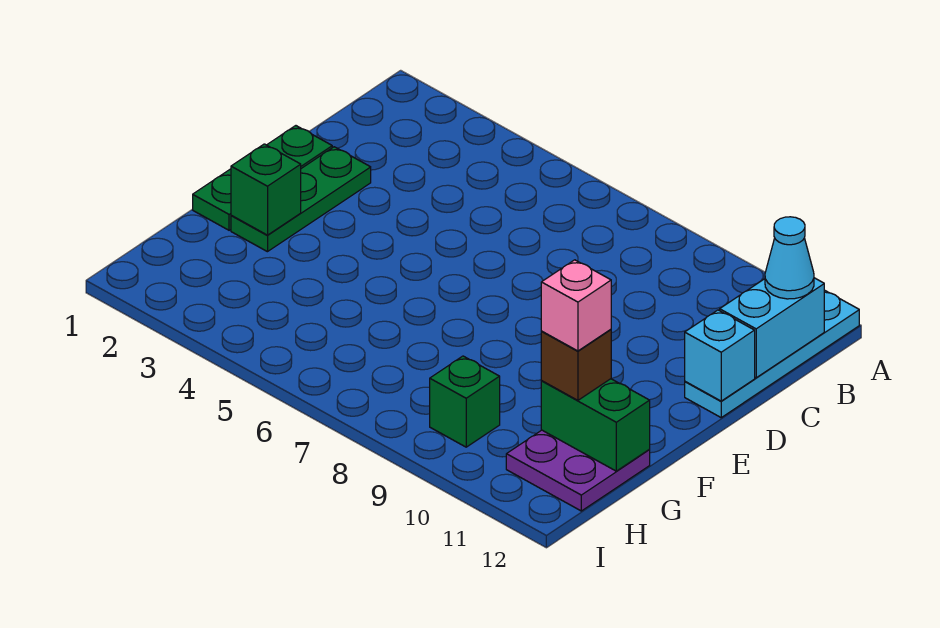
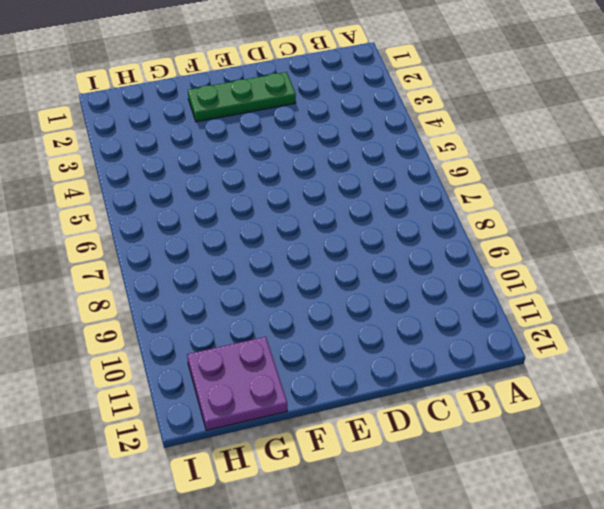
none -> cyan 1x4 plate [685,290,859,417]
none -> green 1x3 plate [193,126,332,230]
none -> green 1x1 brick [430,356,500,447]

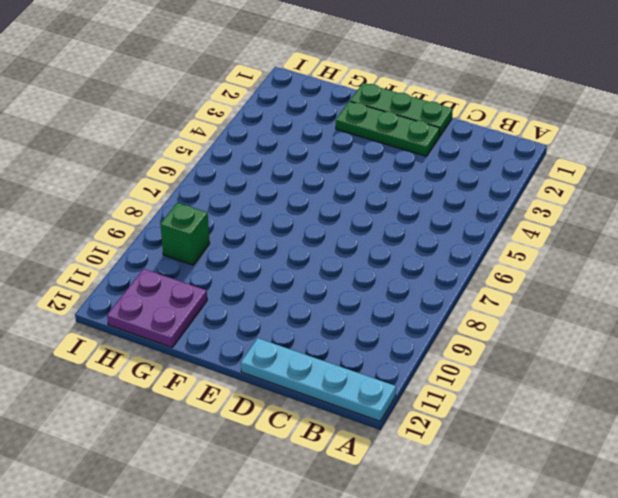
none -> cyan 1x2 brick [720,278,824,378]
none -> cyan 1x1 brick [685,310,755,401]
none -> green 1x1 brick [231,144,301,235]

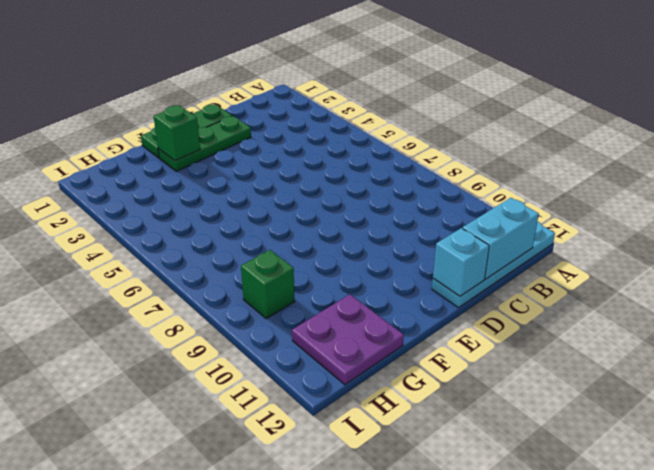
none -> green 1x2 brick [541,379,650,471]
none -> cyan 1x1 cone [765,217,814,299]
none -> brown 1x1 brick [541,329,611,400]

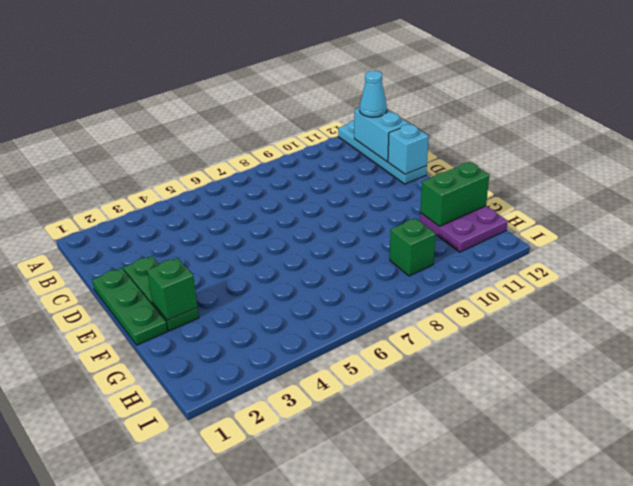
none -> brown 1x1 brick [541,329,611,400]
none -> pink 1x1 brick [541,260,611,351]

